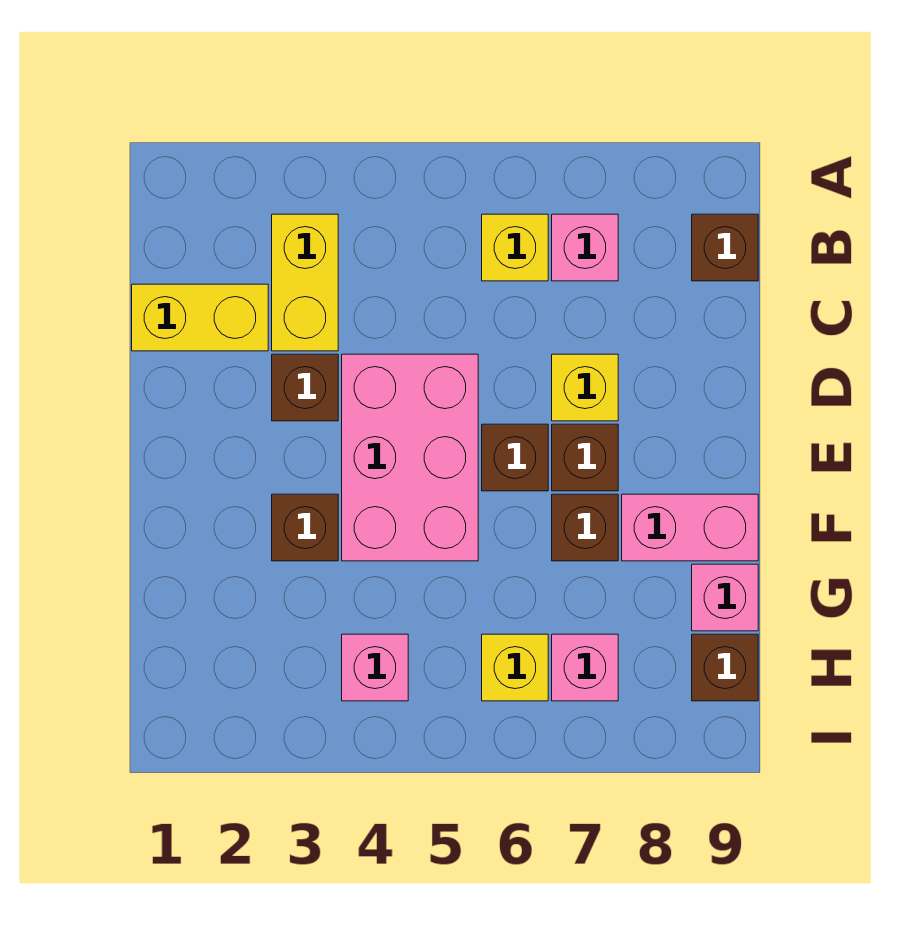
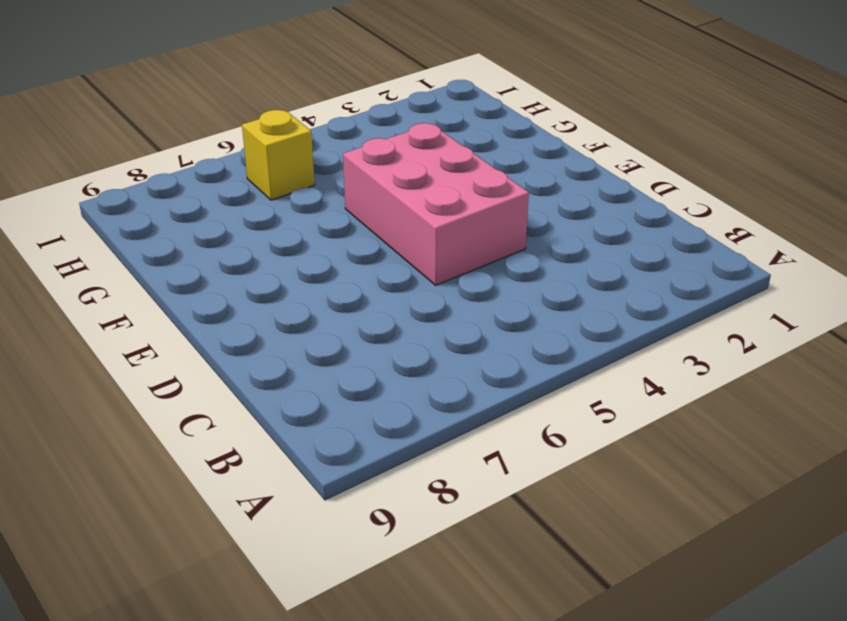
none -> yellow 1x2 brick [272,214,338,351]
none -> yellow 1x1 brick [482,214,548,281]
none -> pink 1x1 brick [552,214,618,281]

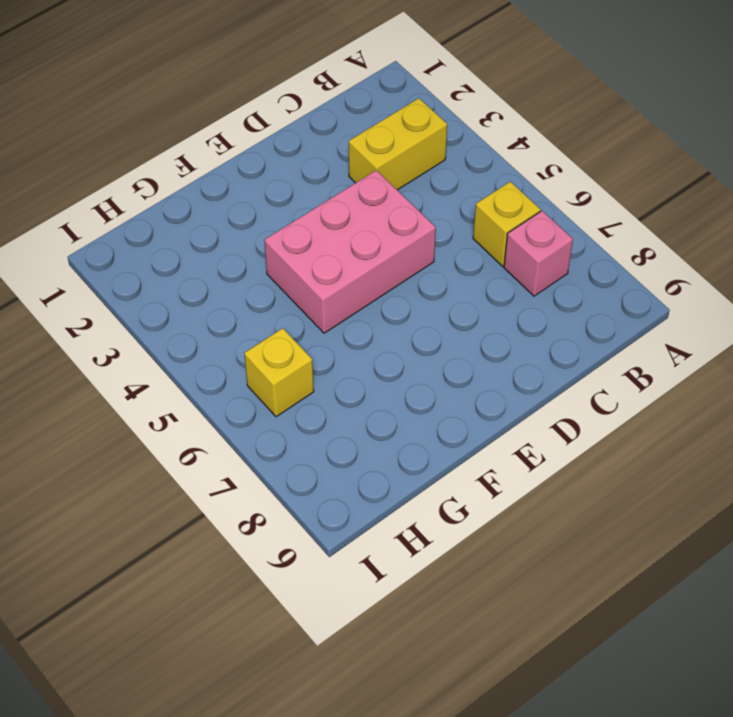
none -> brown 1x1 brick [692,214,758,281]
none -> yellow 1x2 brick [132,284,268,351]
none -> brown 1x1 brick [272,354,338,421]

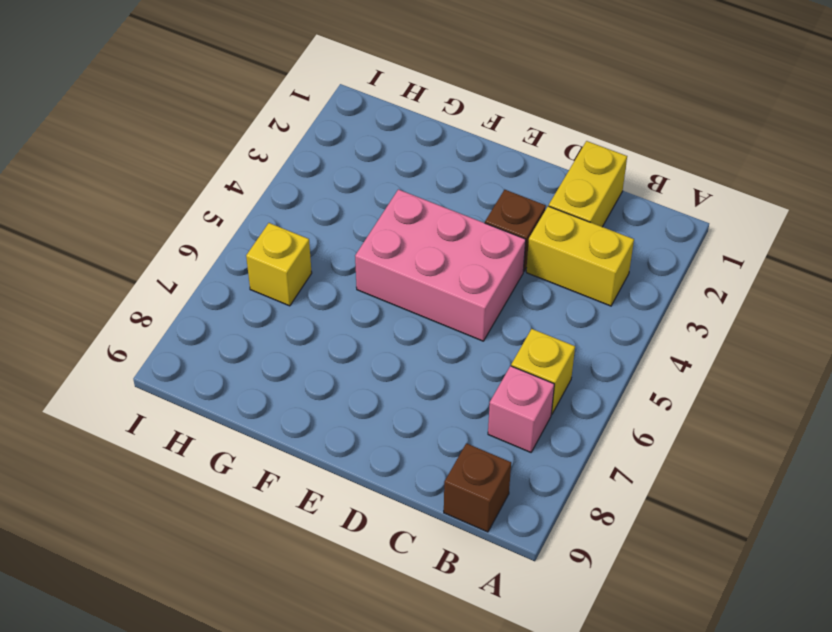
none -> yellow 1x1 brick [552,354,618,421]
none -> brown 1x1 brick [482,424,548,491]
none -> brown 1x1 brick [552,424,618,491]

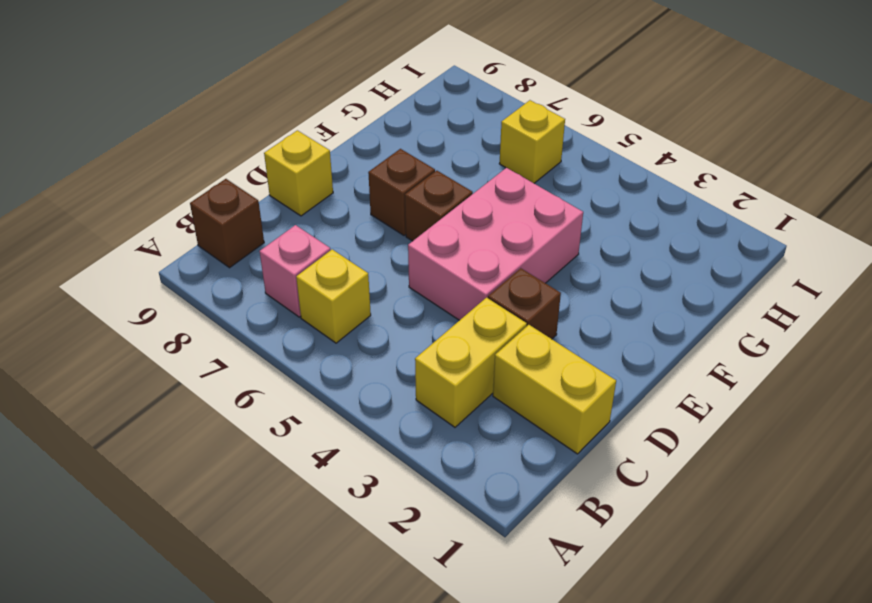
yellow 1x1 brick [264,130,333,216] -> yellow 1x1 brick moved to [552,354,618,421]
none -> brown 1x1 brick [272,494,338,561]
none -> brown 1x1 brick [552,494,618,561]
none -> pink 1x2 brick [622,494,758,561]

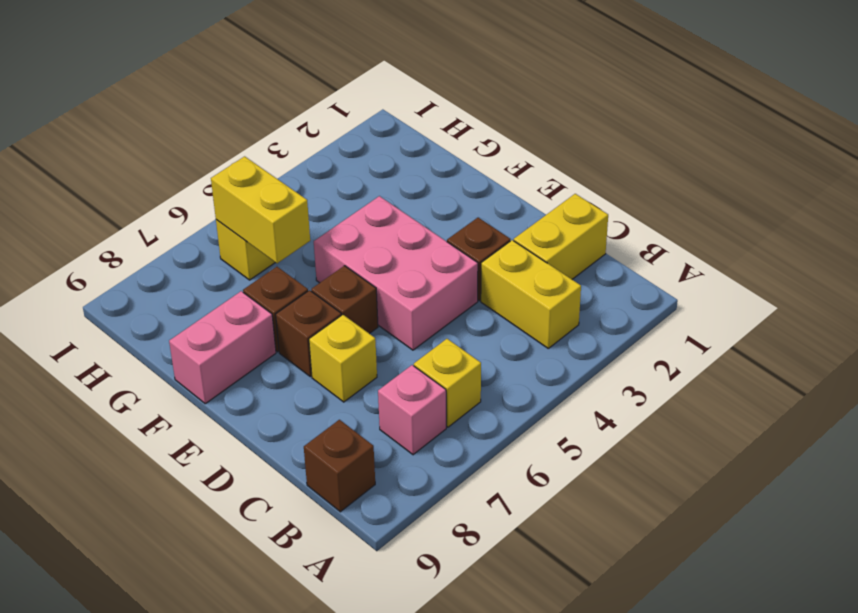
yellow 1x2 brick [211,156,310,263] -> none
none -> brown 1x1 brick [272,494,338,561]
none -> pink 1x1 brick [692,564,758,631]
none -> pink 1x1 brick [342,634,408,701]

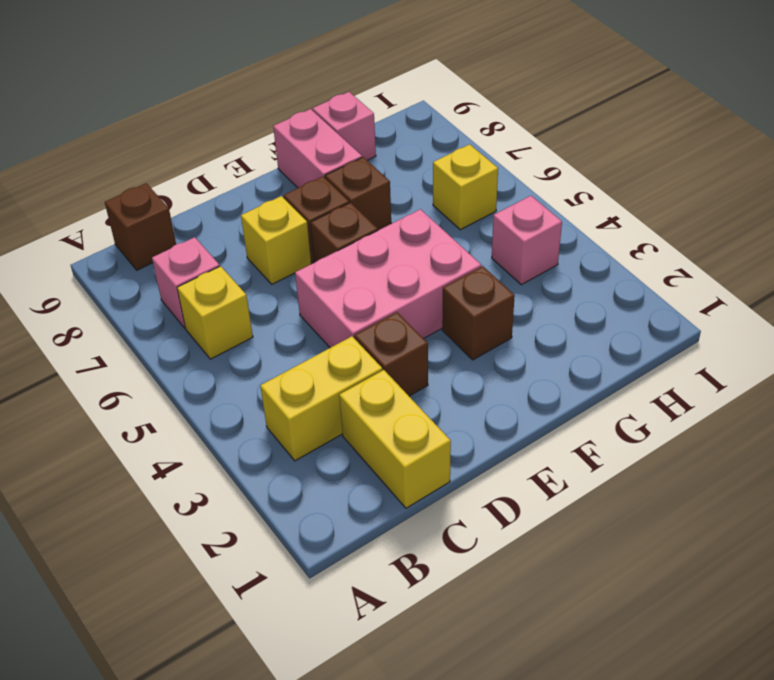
none -> pink 1x1 brick [552,634,618,701]
none -> brown 1x1 brick [692,634,758,701]

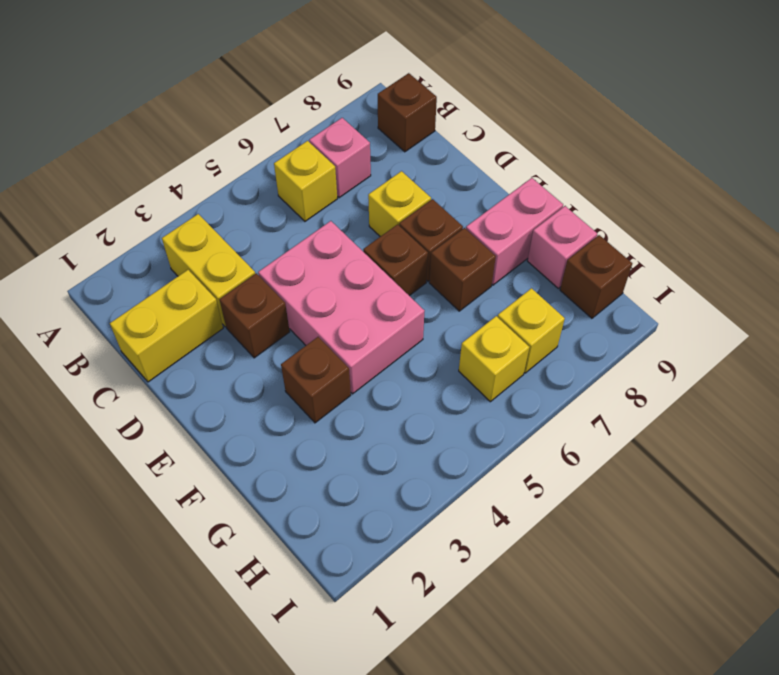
yellow 1x1 brick [498,288,565,373] -> pink 1x1 brick [552,634,618,701]
none -> pink 1x1 brick [342,634,408,701]

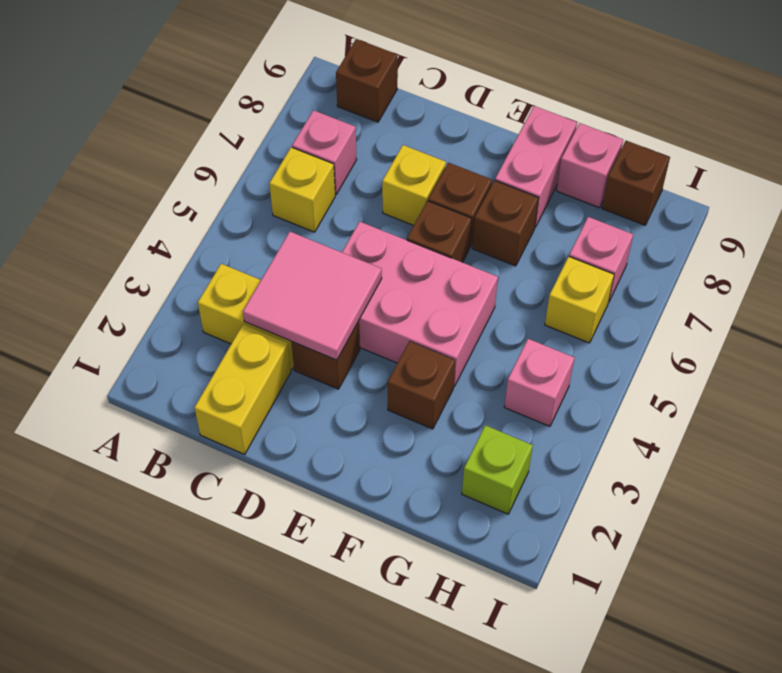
pink 2x2 tile [243,232,382,360] -> none
lime 1x1 brick [462,425,533,514] -> none

